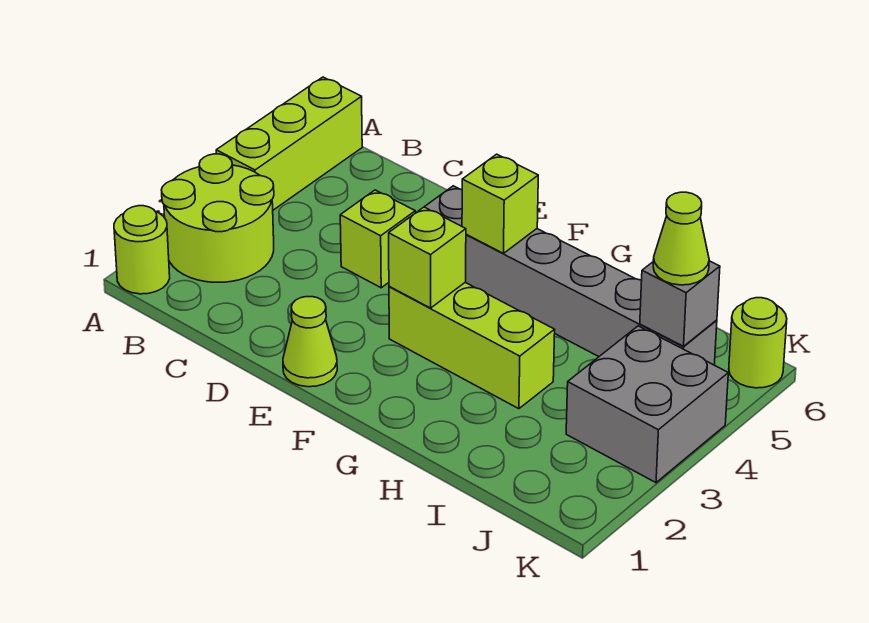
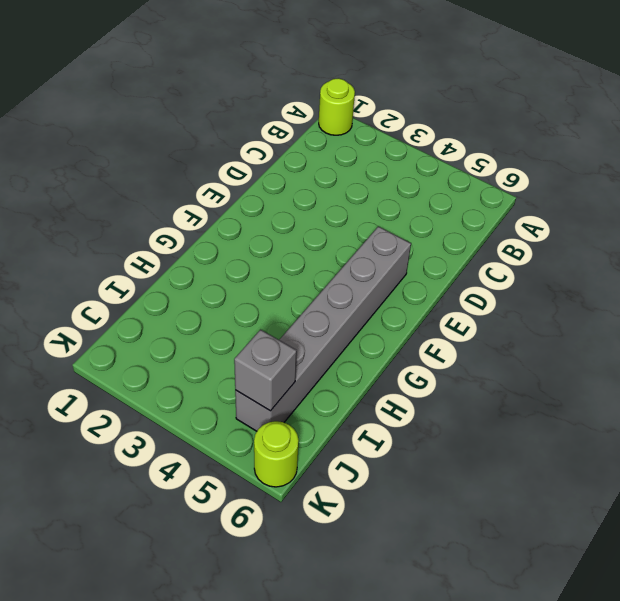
none -> lime 2x2 round brick [162,154,274,282]
none -> lime 1x3 brick [216,77,362,210]
none -> lime 1x1 brick [340,190,415,288]

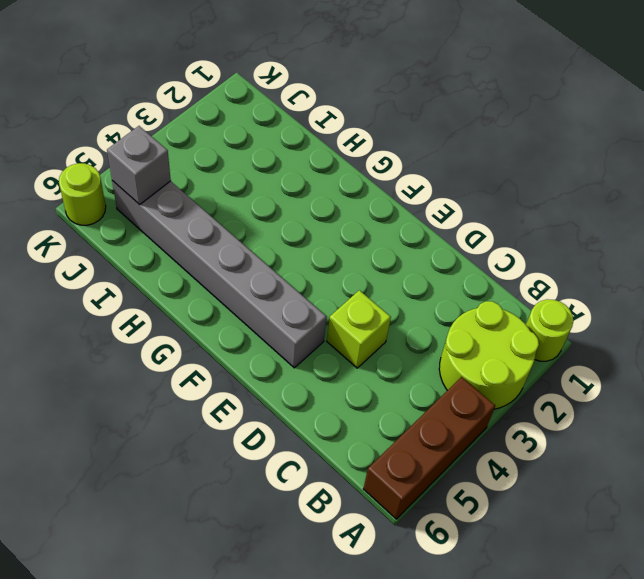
brown 1x3 brick [364,377,495,519] -> lime 1x3 brick [216,77,362,210]
none -> lime 1x1 cone [283,297,337,387]
none -> lime 1x3 brick [389,283,555,409]
none -> grey 2x2 brick [566,326,728,483]

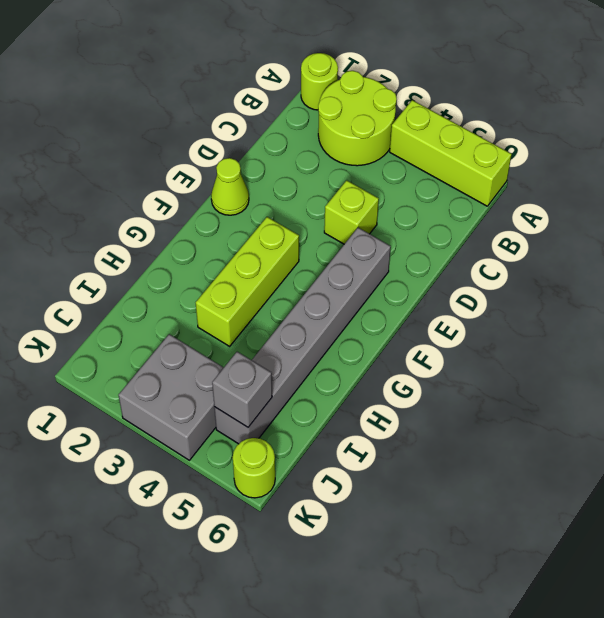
none -> lime 1x1 brick [389,207,466,308]
none -> lime 1x1 brick [462,154,538,253]
none -> lime 1x1 cone [653,192,709,285]

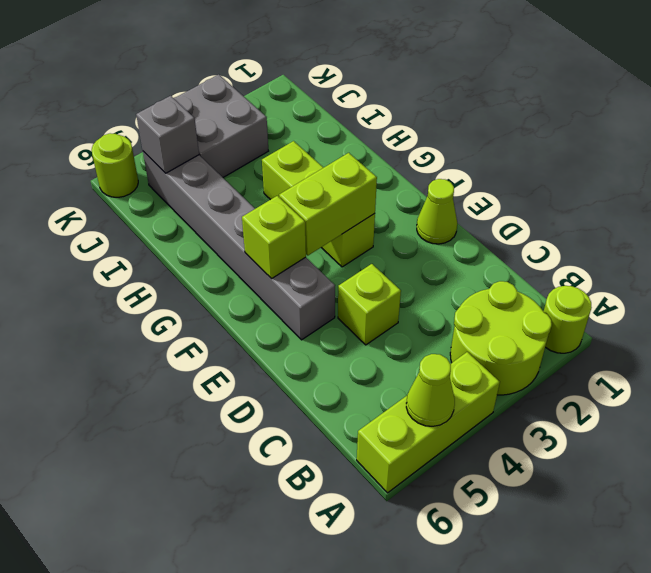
lime 1x1 cone [406,354,455,426] -> lime 1x1 cone moved to [653,192,709,285]
lime 1x2 brick [279,153,377,255] -> lime 1x1 brick [389,207,466,308]

